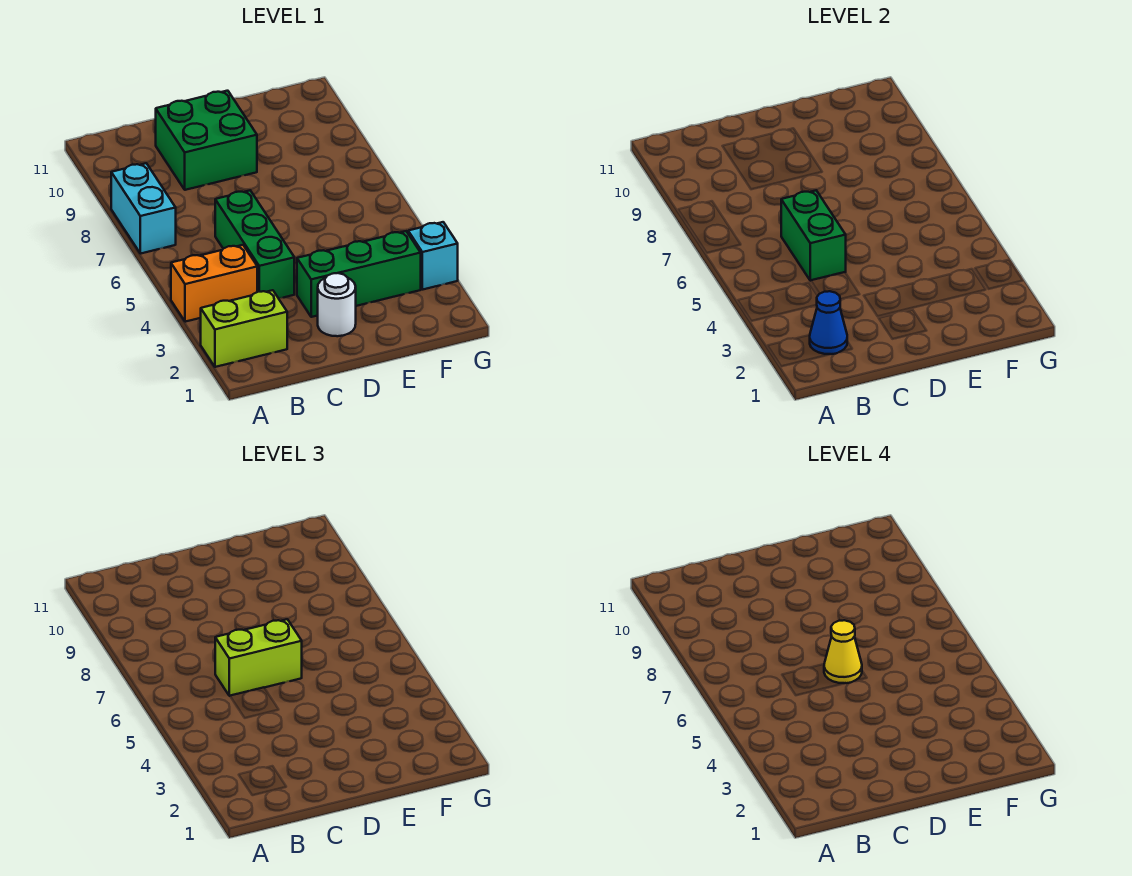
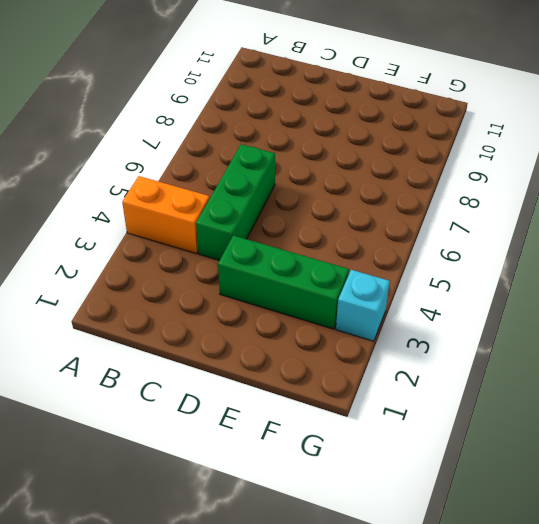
none -> lime 1x2 brick [201,290,287,367]
none -> cyan 1x2 brick [111,163,176,254]
none -> green 2x2 brick [156,91,257,190]

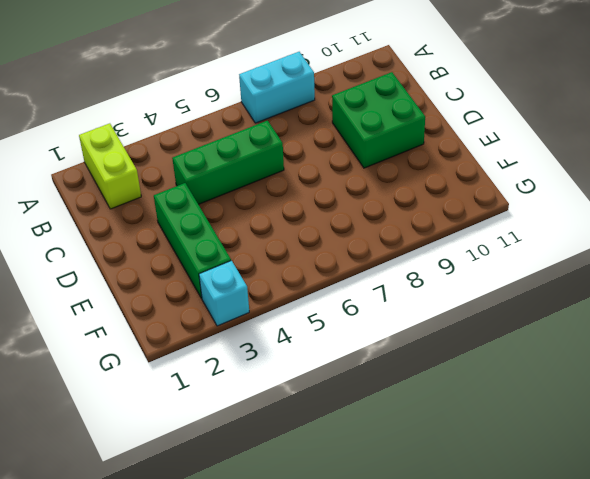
none -> orange 1x2 brick [171,245,257,322]
none -> white 1x1 round brick [318,273,356,336]
none -> blue 1x1 cone [810,291,847,354]

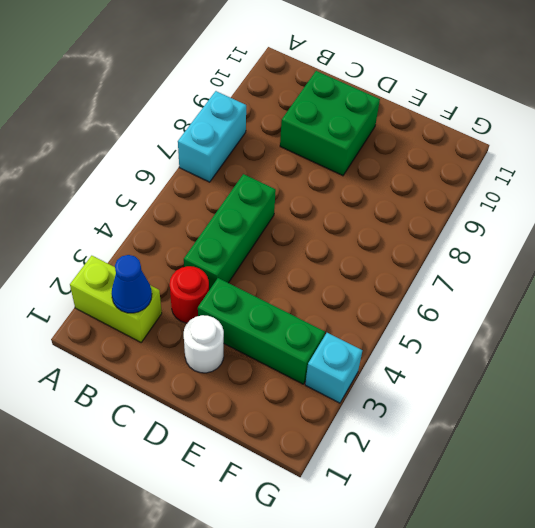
red 1x1 round brick [170,266,209,323] -> none
none -> orange 1x2 brick [171,245,257,322]
none -> green 1x2 brick [781,191,846,281]
none -> lime 1x2 brick [215,619,302,696]

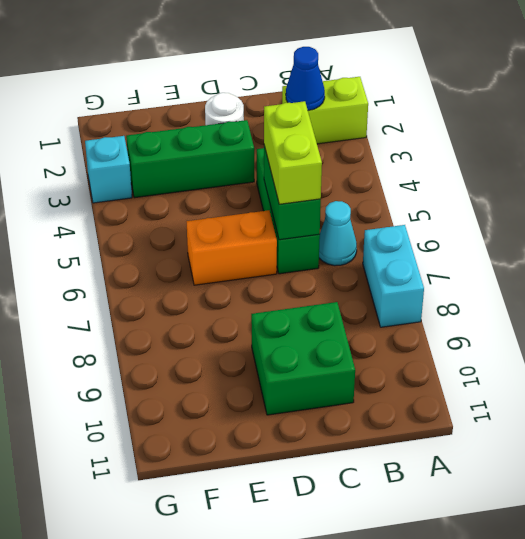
cyan 1x1 cone [319,201,357,266] -> none
lime 1x2 brick [264,101,322,204] -> lime 1x2 brick turned to [215,619,302,696]
orange 1x2 brick [187,210,277,285] -> orange 1x2 brick moved to [171,245,257,322]
none -> yellow 1x1 cone [824,620,862,683]

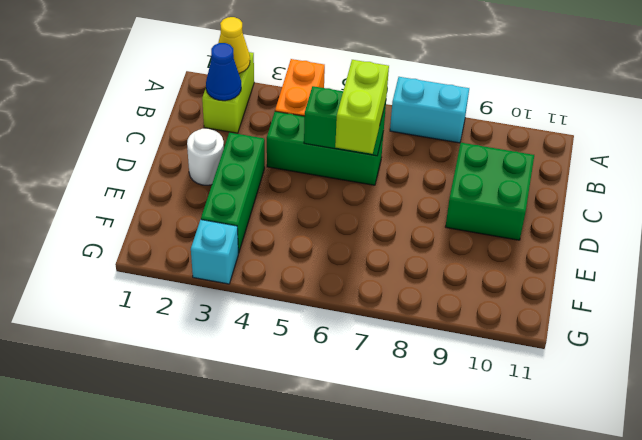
yellow 1x1 cone [218,17,250,73] -> yellow 1x1 cone moved to [824,620,862,683]

